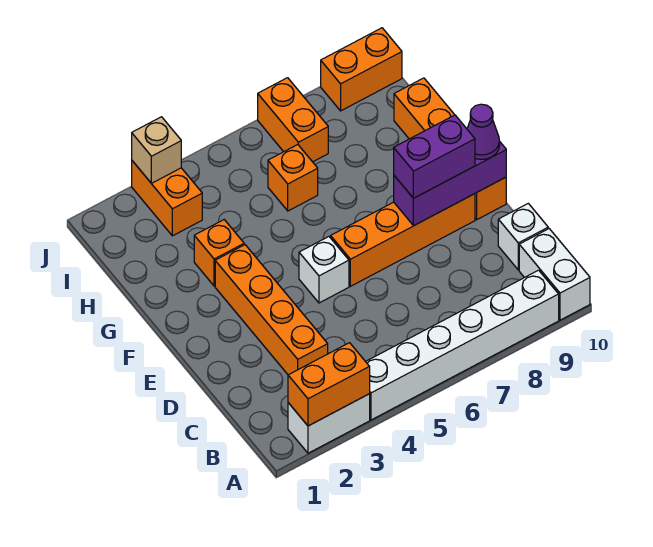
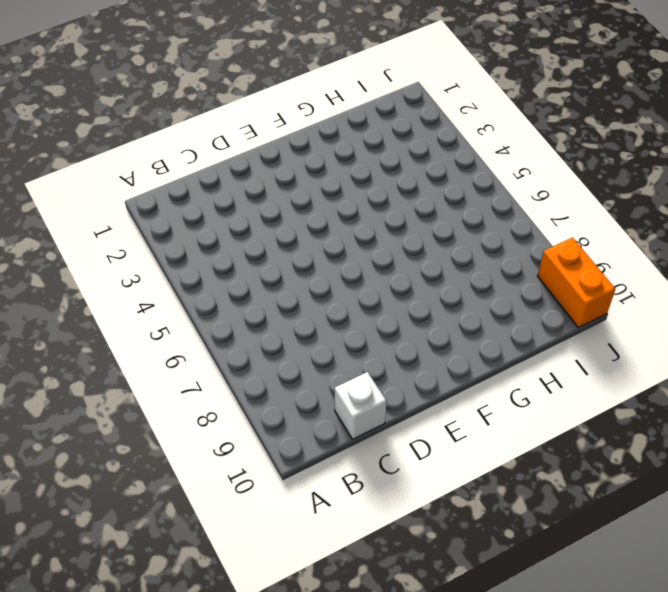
none -> white 1x2 brick [288,394,370,453]
none -> white 1x6 brick [366,270,559,420]
none -> white 1x2 brick [519,229,590,320]

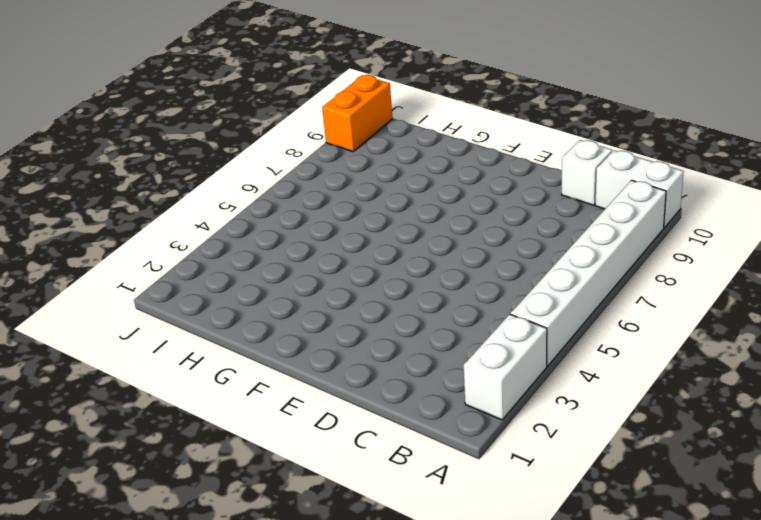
none -> orange 1x4 brick [215,245,328,375]
none -> white 1x1 brick [299,237,349,303]
none -> orange 1x4 brick [331,194,475,286]

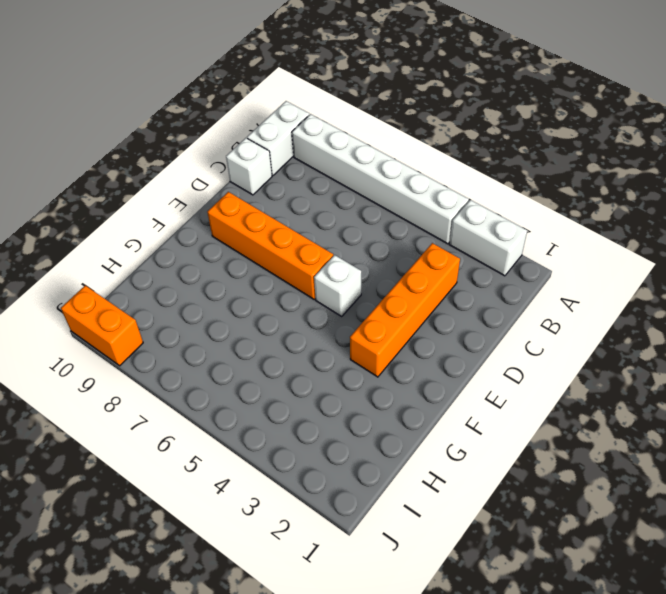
none -> orange 1x4 brick [394,78,506,220]
none -> orange 1x1 brick [194,220,244,286]
none -> orange 1x1 brick [268,145,318,211]

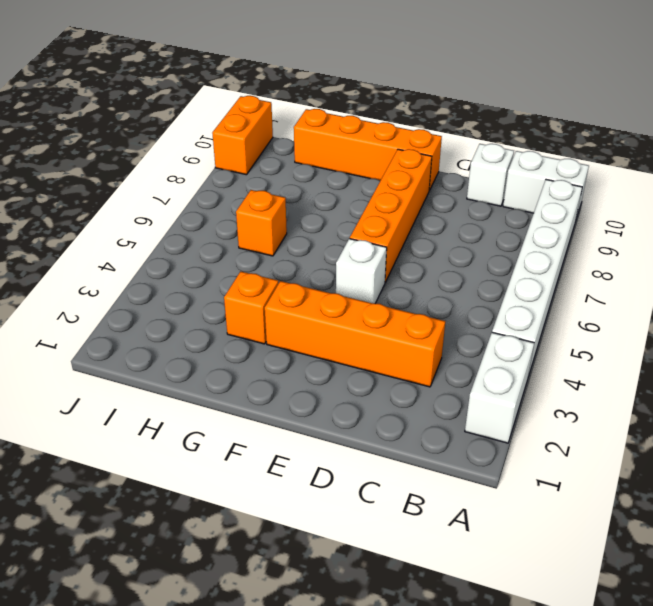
none -> orange 1x2 brick [132,161,202,236]
none -> orange 1x2 brick [258,78,328,162]
none -> orange 1x2 brick [288,343,370,426]

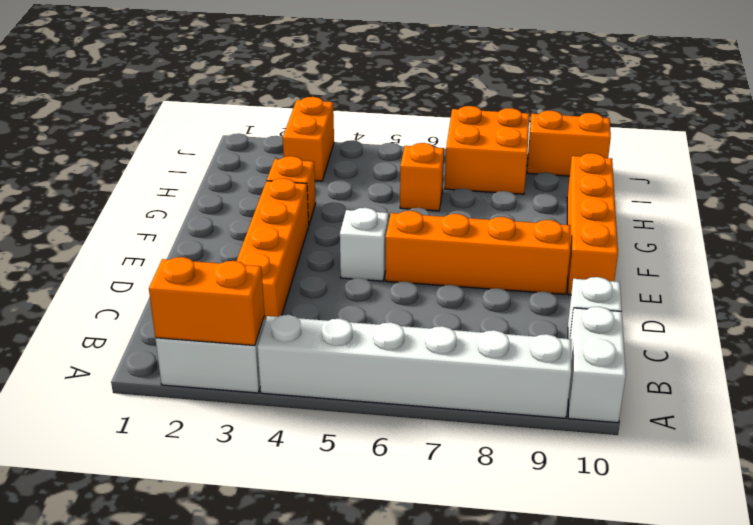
orange 2x2 brick [445,106,529,194] -> orange 1x2 brick [258,78,328,162]
none -> purple 1x3 brick [394,142,506,226]
none -> tan 1x1 brick [132,117,181,184]
none -> purple 1x2 brick [394,115,475,198]

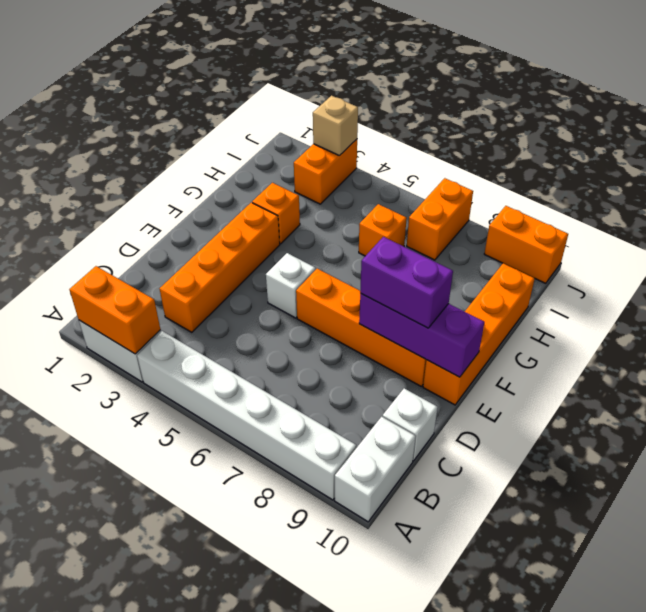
none -> purple 1x1 cone [467,104,500,160]

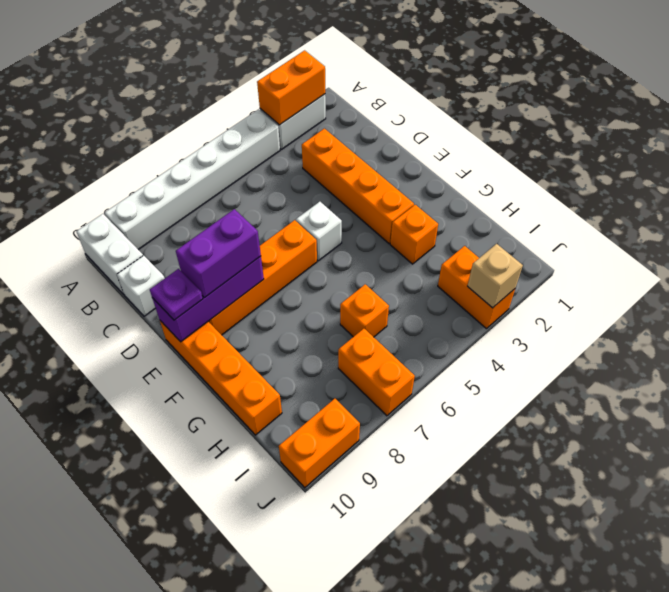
purple 1x1 plate [150,269,203,320] -> purple 1x1 cone [467,104,500,160]

